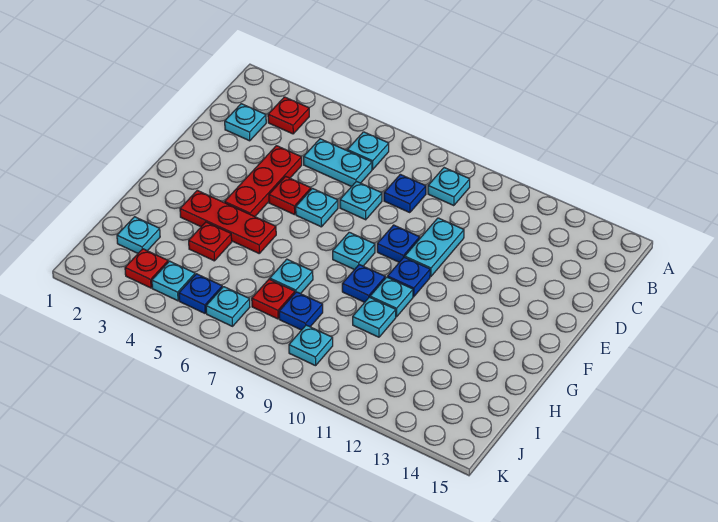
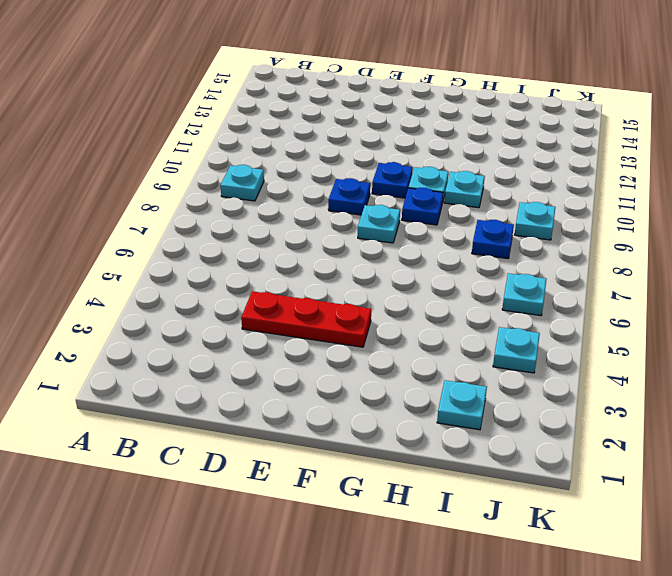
none -> red 1x1 plate [268,97,309,134]
none -> cyan 1x1 plate [347,132,389,169]
none -> cyan 1x1 plate [225,104,266,141]

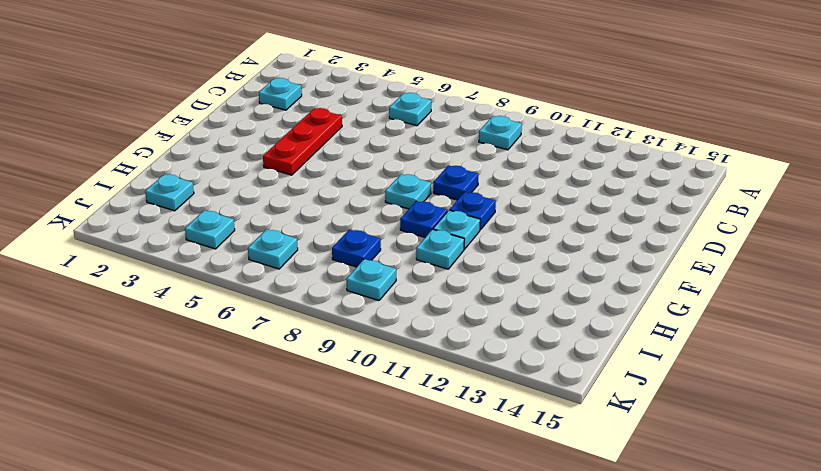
none -> red 1x1 plate [268,97,309,134]
none -> cyan 1x2 plate [304,139,372,187]
none -> blue 1x1 plate [384,174,426,213]

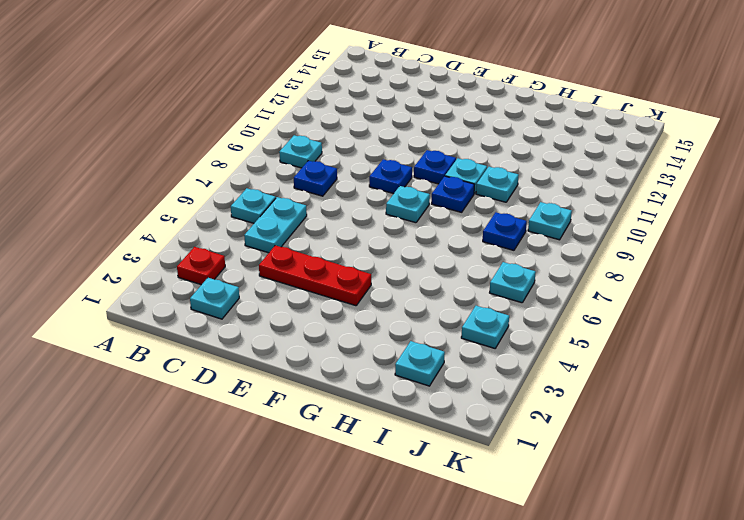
none -> cyan 1x1 plate [340,182,382,220]
none -> cyan 1x2 plate [405,218,464,277]
none -> red 1x1 plate [269,176,311,215]

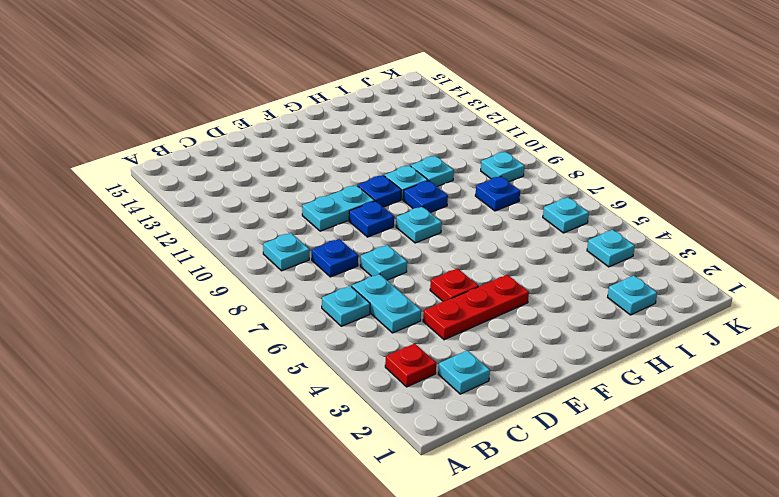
none -> cyan 1x1 plate [296,188,338,227]
none -> red 1x3 plate [180,190,276,253]
none -> red 1x1 plate [189,222,232,261]

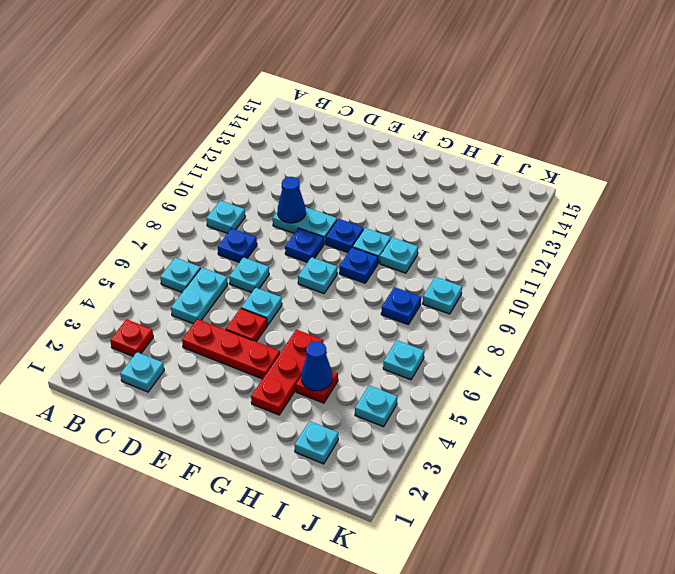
blue 1x1 cone [278,177,306,223] -> none
blue 1x1 cone [301,341,332,391] -> none
none -> cyan 1x1 plate [270,259,313,294]
none -> red 1x1 plate [252,279,295,319]
none -> red 1x1 plate [125,249,168,288]

